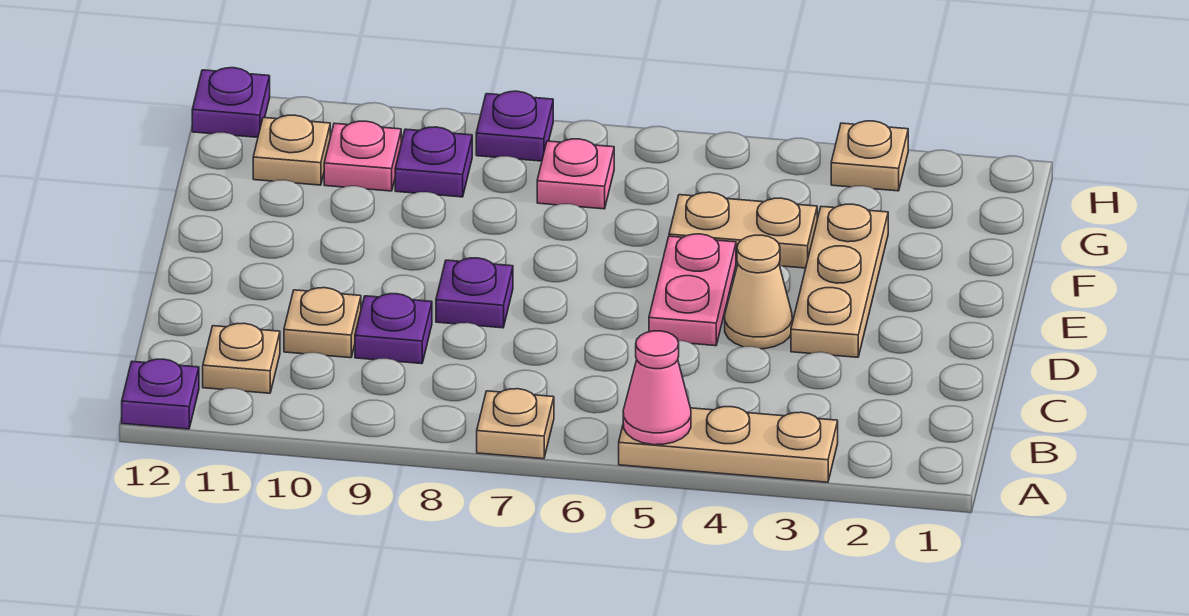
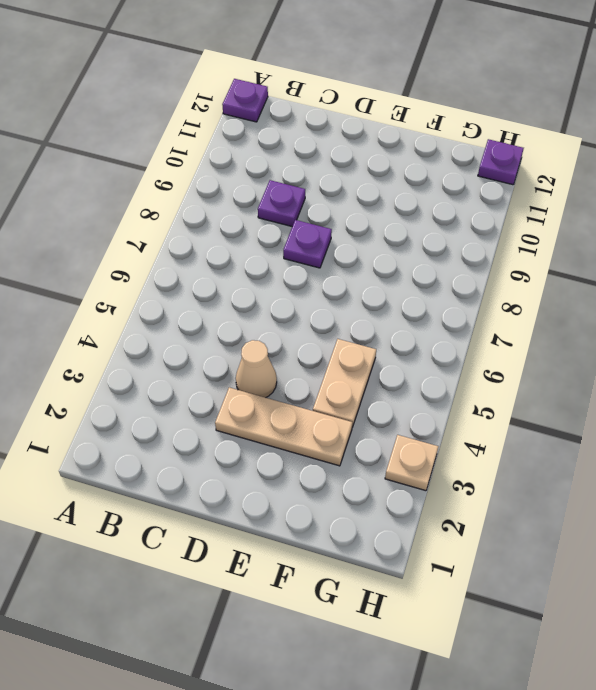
none -> tan 1x3 plate [619,407,838,482]
none -> tan 1x1 plate [477,389,554,459]
none -> tan 1x1 plate [203,323,280,393]

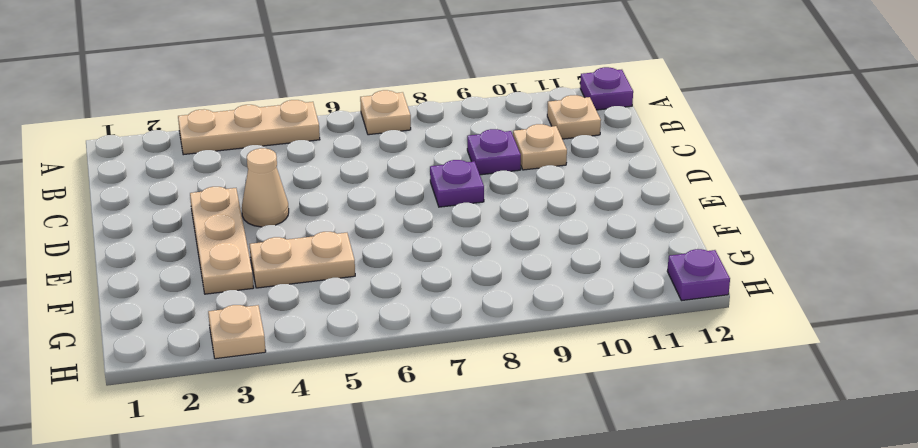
none -> pink 1x2 plate [649,234,736,346]
none -> pink 1x1 plate [537,139,614,209]
none -> purple 1x1 plate [395,127,472,197]

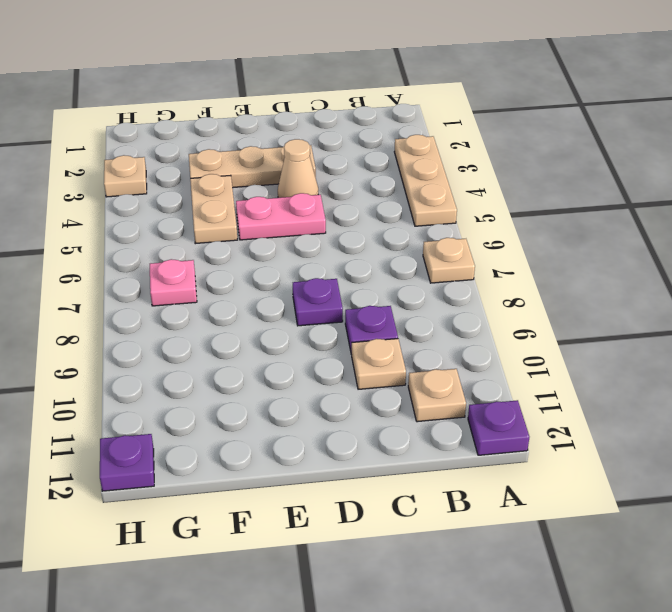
none -> purple 1x1 plate [395,127,472,197]
none -> pink 1x1 plate [324,121,401,191]
none -> tan 1x1 plate [253,115,330,185]

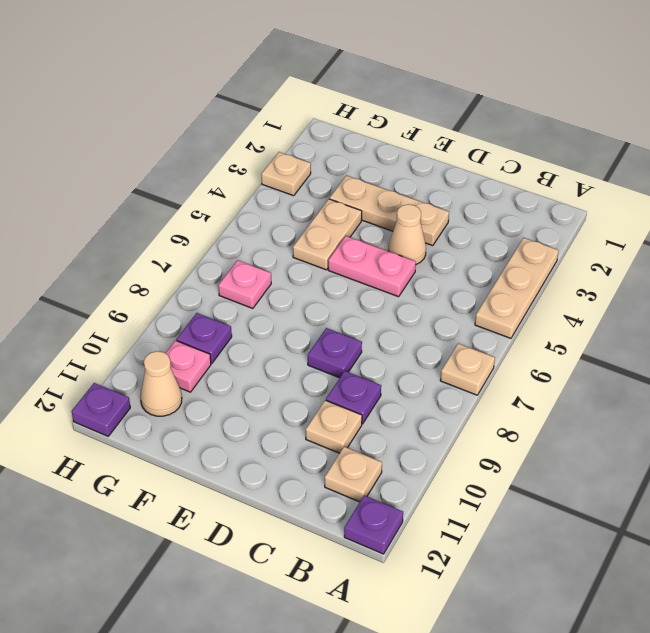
tan 1x1 cone [140,351,182,416] -> tan 1x1 plate [253,115,330,185]
none -> purple 1x1 plate [476,91,553,161]
none -> pink 1x1 cone [623,331,691,445]

